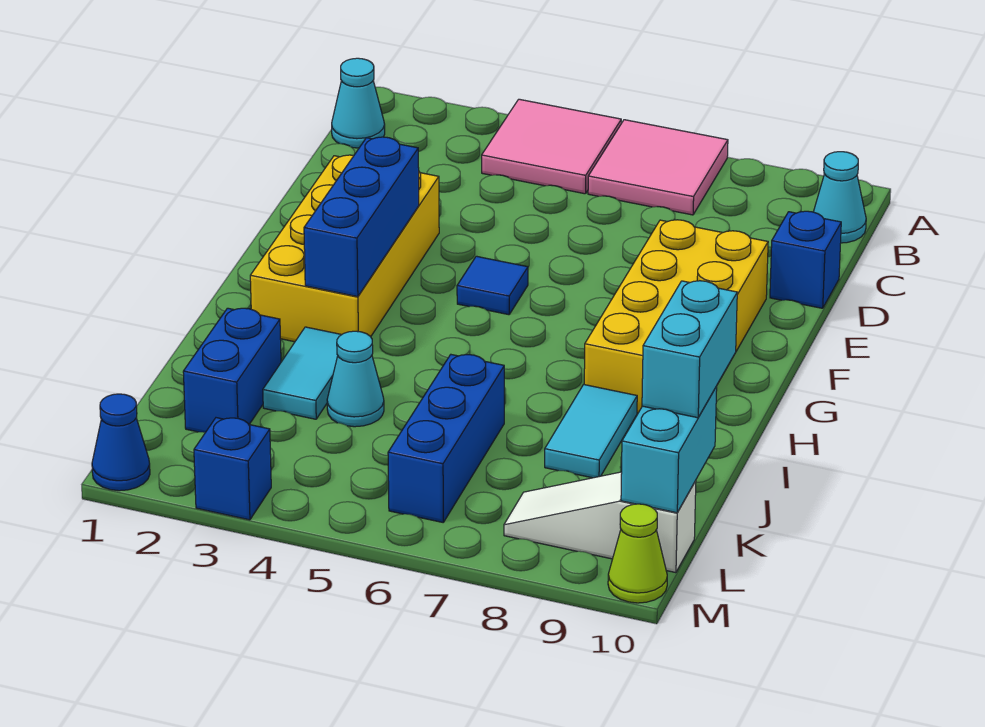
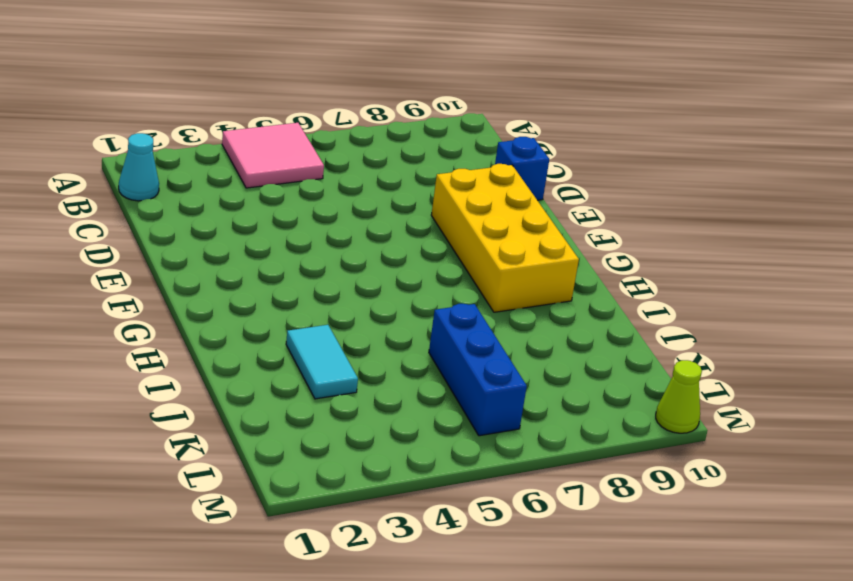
none -> pink 2x2 tile [588,120,728,215]
none -> cyan 1x1 cone [814,152,866,243]
none -> yellow 2x4 brick [250,155,439,342]

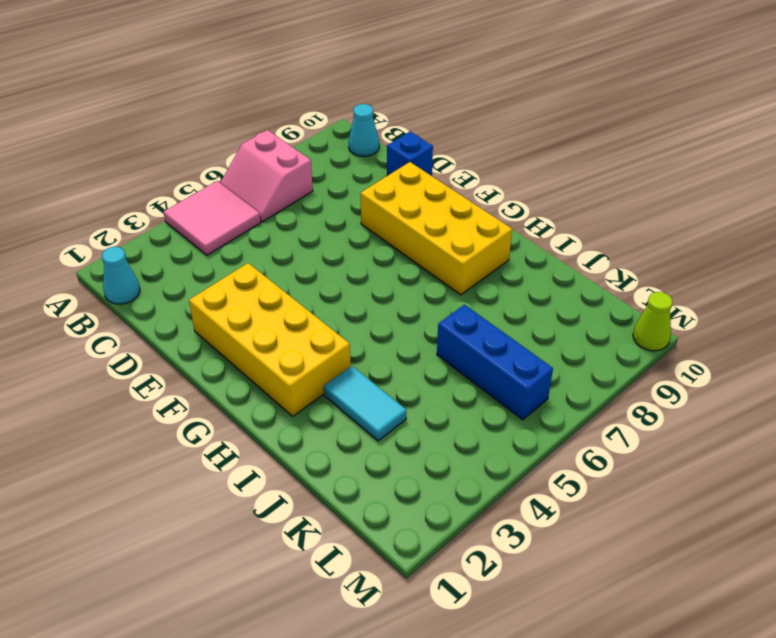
pink 2x2 slope [220,130,313,222] -> pink 2x2 tile [588,120,728,215]
none -> blue 1x1 tile [457,256,528,315]
none -> cyan 1x2 tile [545,385,637,478]
none -> blue 1x2 brick [183,308,281,432]

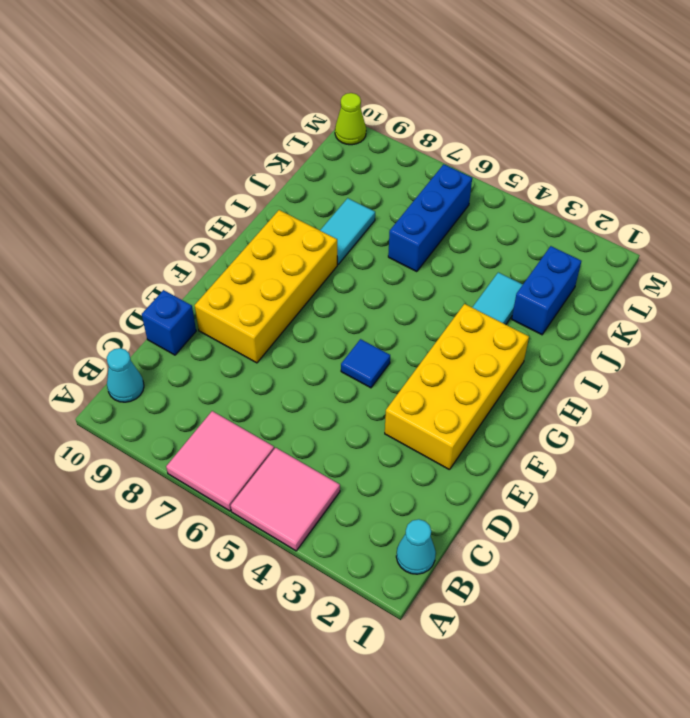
none -> cyan 1x1 cone [327,331,384,427]
none -> white 1x3 slope [504,472,696,573]
none -> blue 1x1 cone [92,394,150,491]

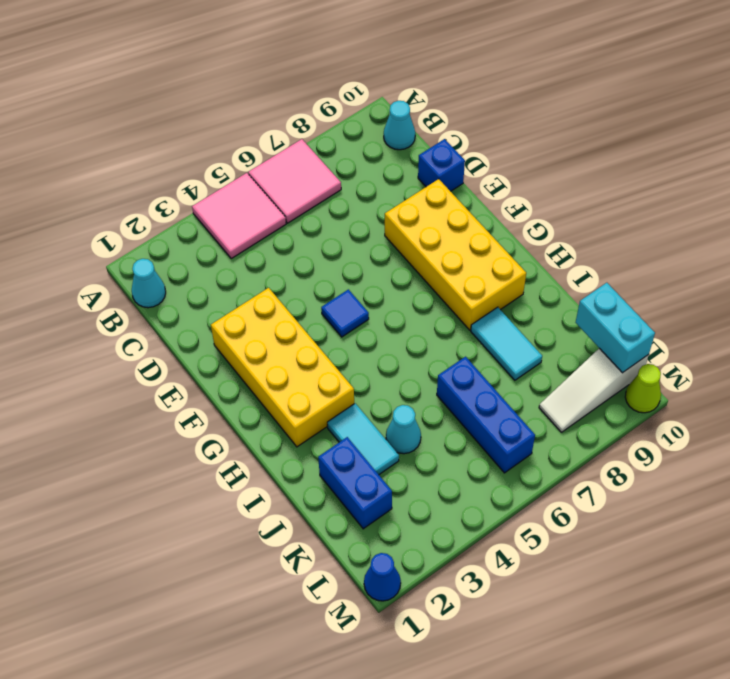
none -> blue 1x1 brick [194,418,271,520]
none -> blue 1x3 brick [304,137,419,297]
none -> cyan 1x2 brick [642,281,737,418]

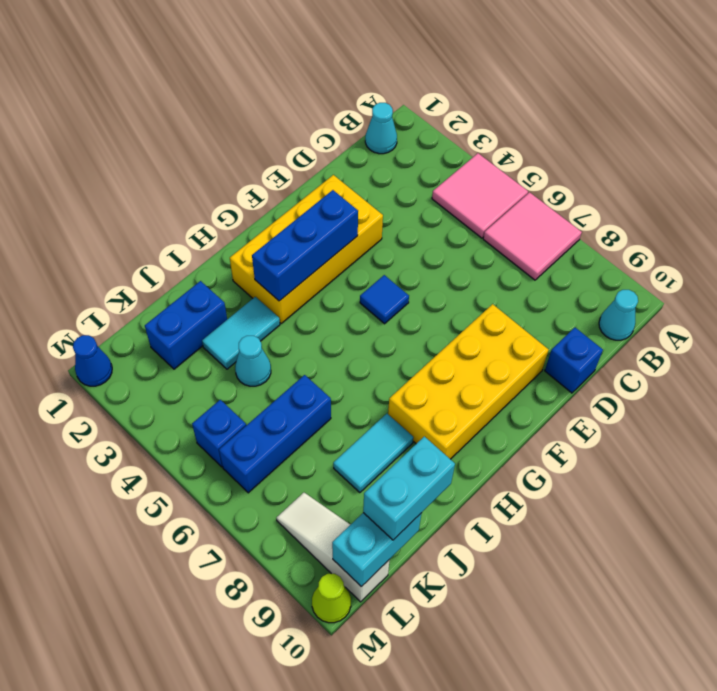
blue 1x1 brick [192,400,246,467] -> blue 1x1 brick moved to [194,418,271,520]

